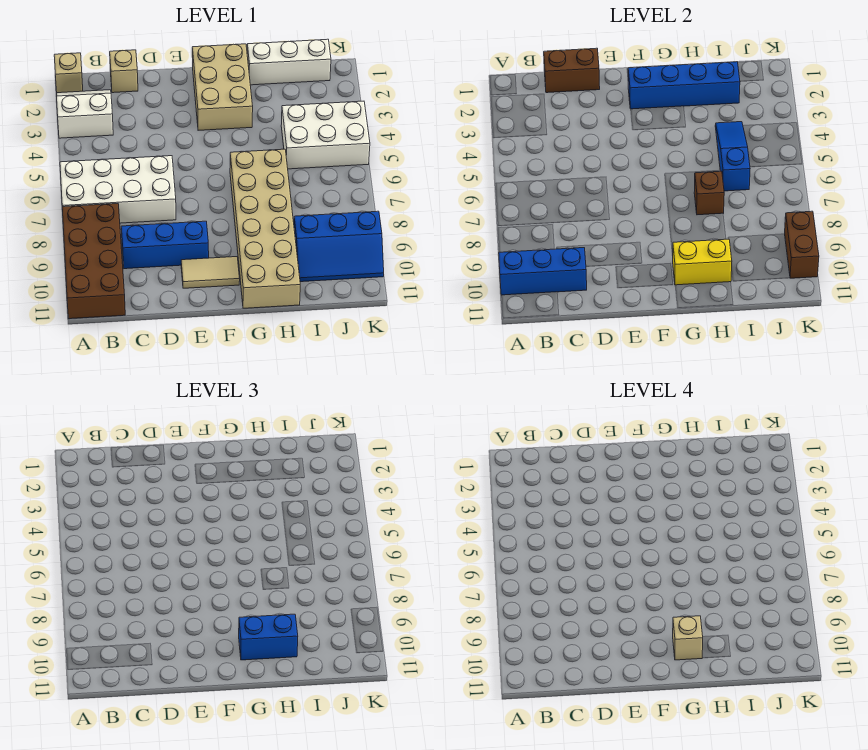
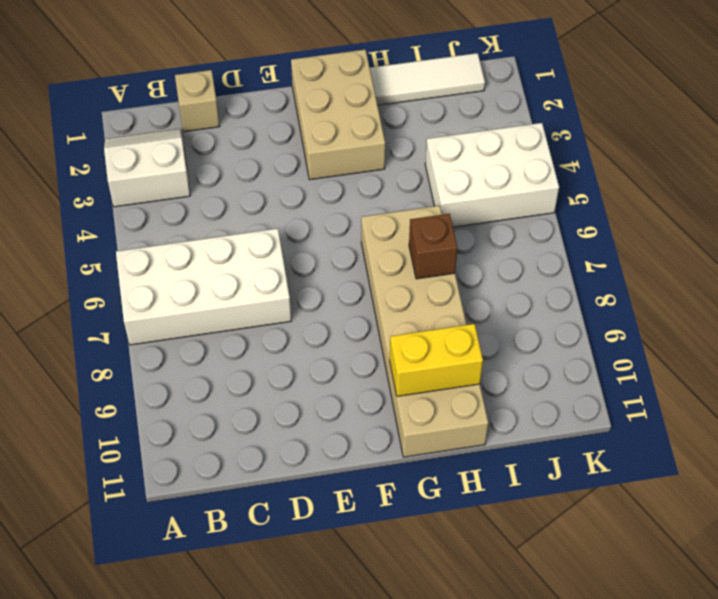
white 1x3 tile [370,53,485,105] -> white 1x3 brick [247,39,331,85]
none -> tan 1x1 brick [54,53,83,93]
none -> brown 2x4 brick [62,204,125,319]
none -> blue 1x3 brick [121,221,209,269]

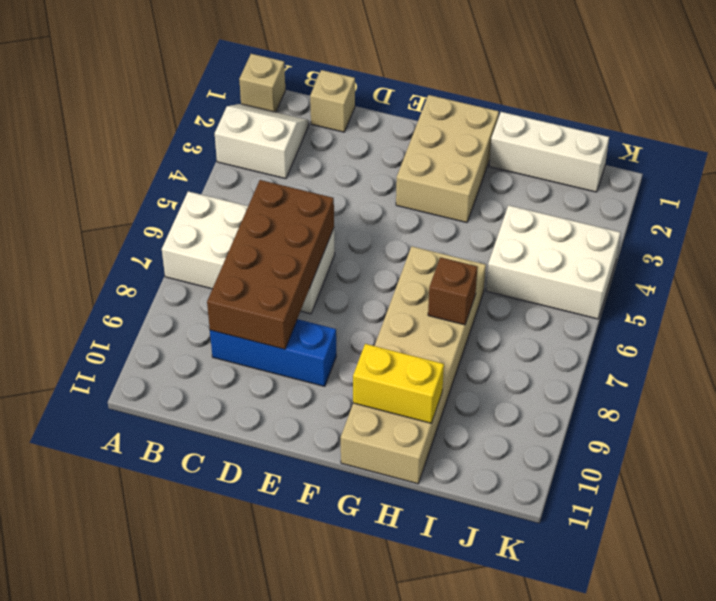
brown 2x4 brick [207,180,334,349] -> brown 2x4 brick moved to [62,204,125,319]
none -> tan 1x2 tile [181,257,240,288]
none -> blue 2x3 slope [294,211,384,282]
none -> blue 1x3 brick [499,248,587,295]

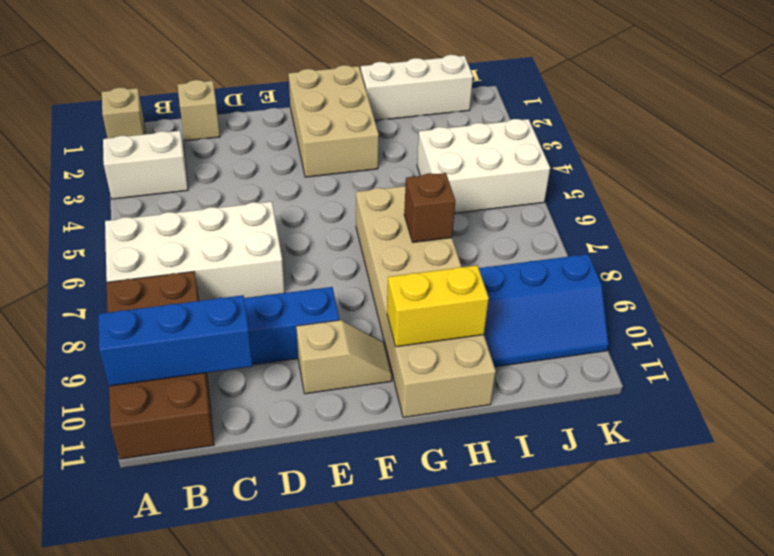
tan 1x2 slope [296,320,392,394] -> tan 1x2 tile [181,257,240,288]
none -> brown 1x2 brick [544,48,600,93]
none -> blue 1x4 brick [628,62,740,109]
none -> blue 1x3 slope [715,122,750,191]

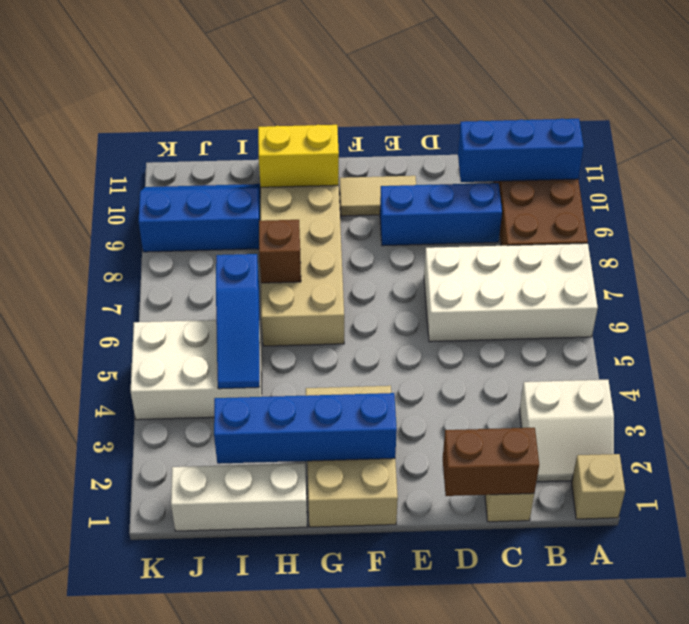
none -> brown 1x2 brick [785,211,819,278]
none -> blue 1x2 brick [239,614,298,660]
none -> tan 1x1 brick [673,616,703,660]

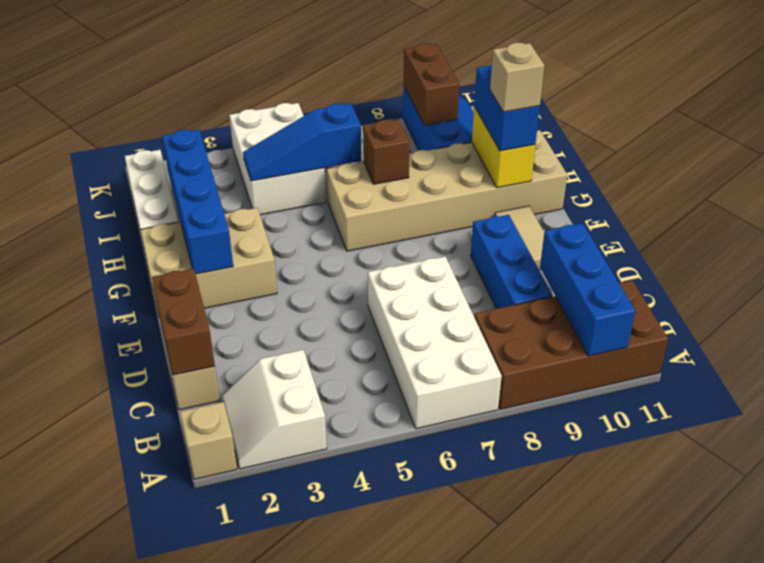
brown 1x2 brick [404,43,459,125] -> brown 1x2 brick turned to [785,211,819,278]

